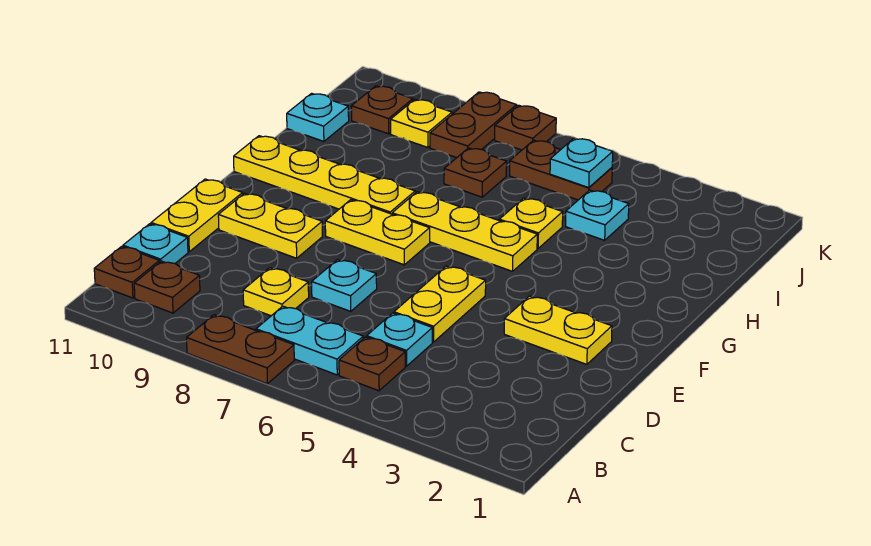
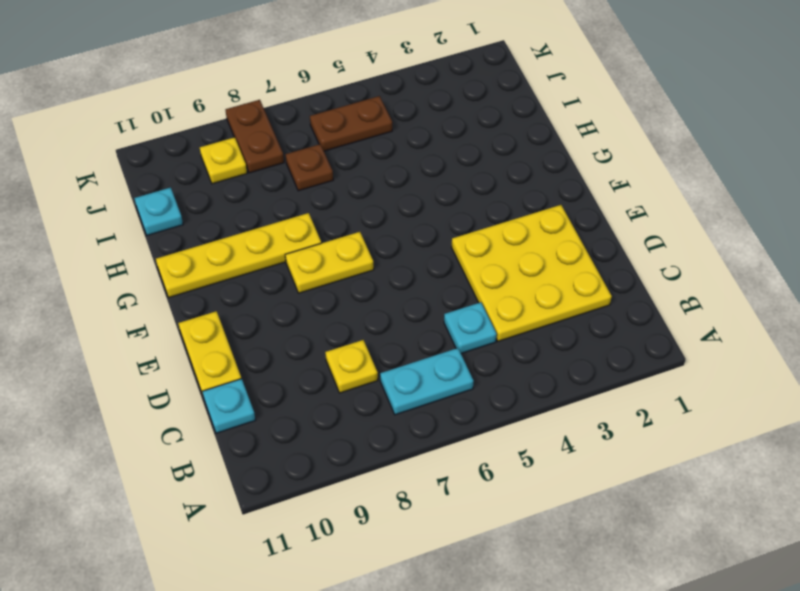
yellow 3x3 plate [452,205,612,341] -> yellow 1x2 plate [504,296,612,364]
none -> brown 1x2 plate [187,315,294,384]
none -> brown 1x1 plate [339,337,405,391]
none -> brown 1x1 plate [134,261,200,313]

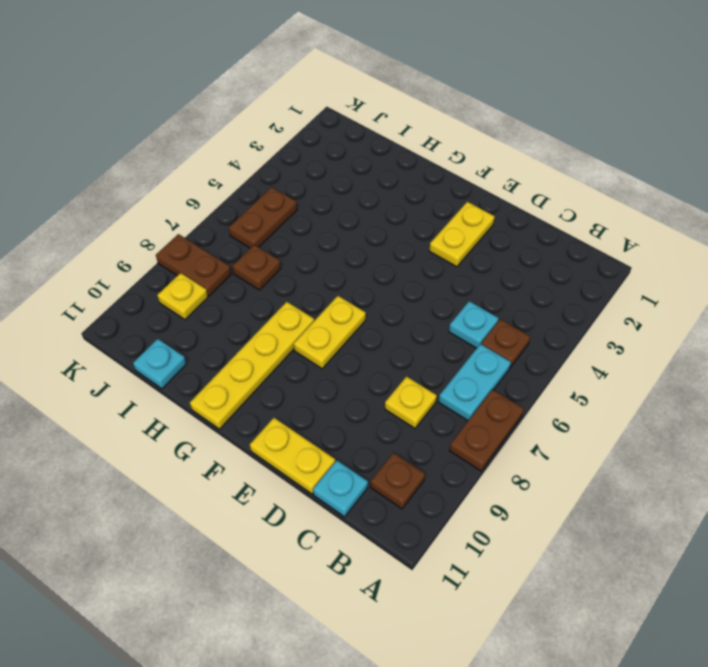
none -> brown 1x1 plate [94,246,159,298]
none -> yellow 1x2 plate [394,266,486,342]
none -> cyan 1x1 plate [312,260,377,311]

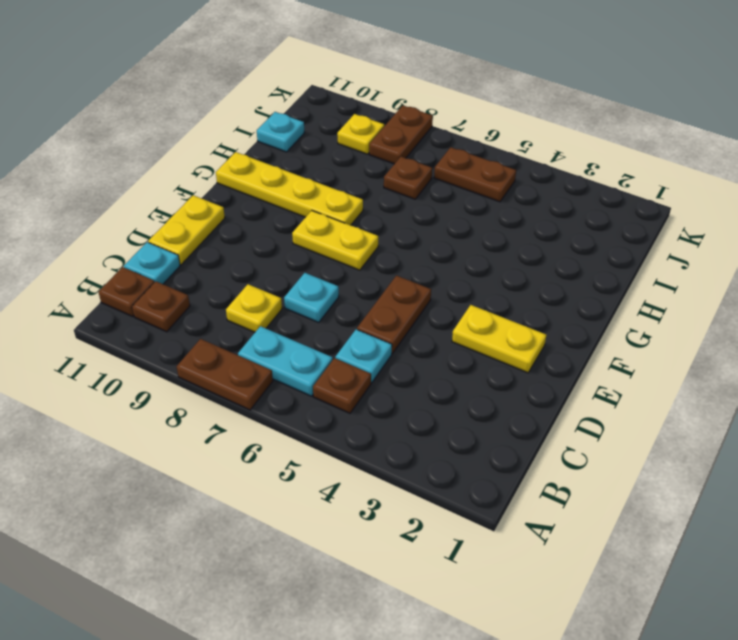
brown 1x2 plate [357,276,431,354] -> yellow 1x2 plate [394,266,486,342]
none -> yellow 1x2 plate [218,193,322,258]
none -> yellow 1x3 plate [392,192,537,271]
none -> yellow 1x1 plate [499,198,563,248]

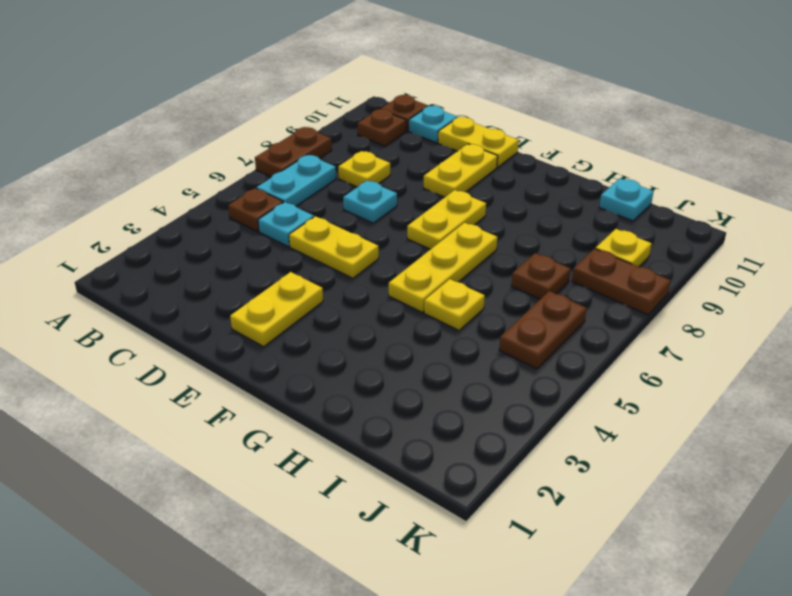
none -> yellow 1x4 plate [234,136,415,214]
none -> cyan 1x1 plate [566,190,629,240]
none -> brown 1x1 plate [351,86,413,134]

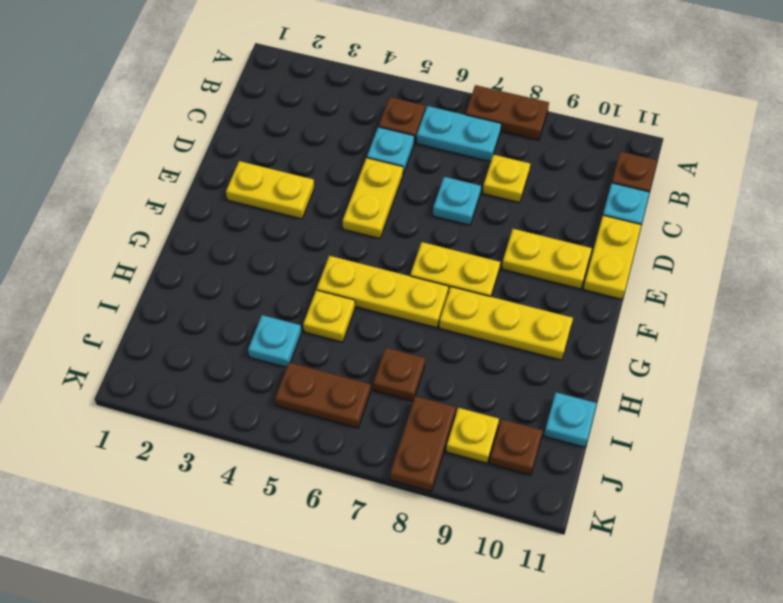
yellow 1x3 plate [439,287,573,360] -> yellow 1x4 plate [234,136,415,214]
none -> brown 1x1 plate [134,261,200,313]
none -> brown 1x1 plate [495,105,556,150]
none -> cyan 1x1 plate [550,138,613,188]

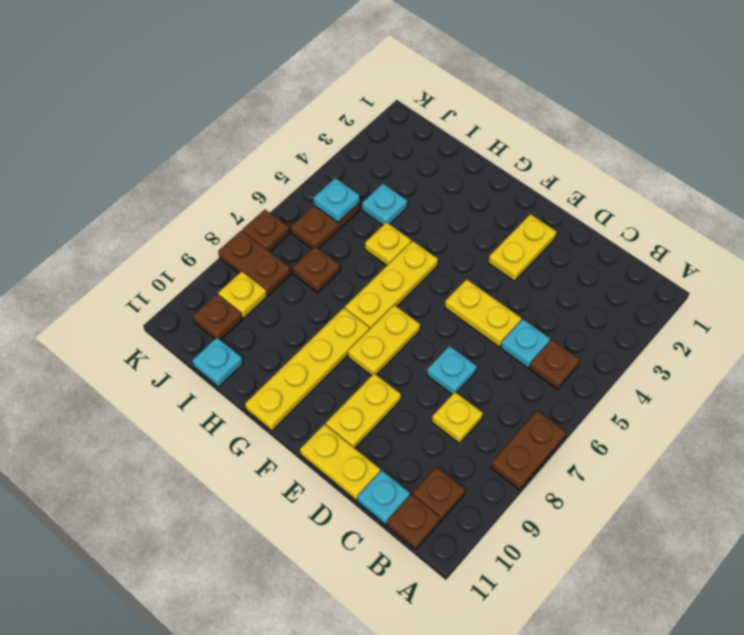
none -> cyan 1x2 plate [256,306,363,375]

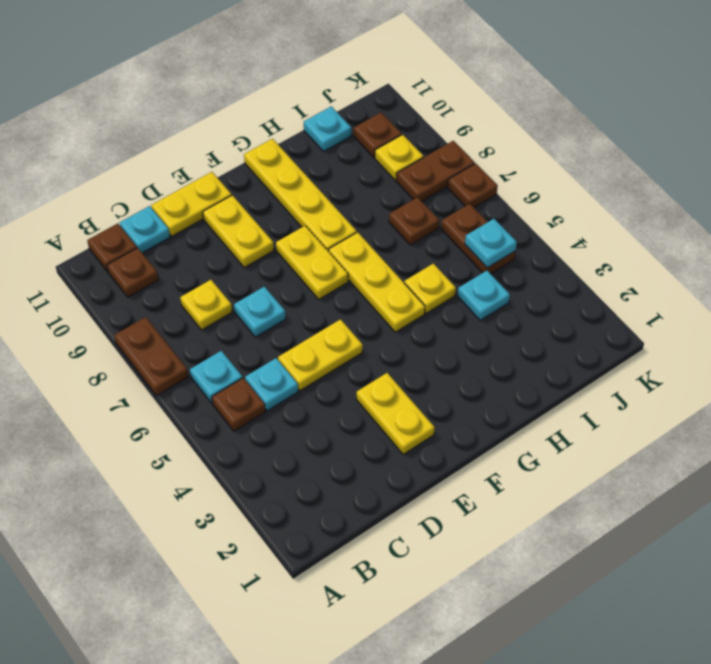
cyan 1x1 plate [190,351,242,403] -> cyan 1x2 plate [256,306,363,375]

